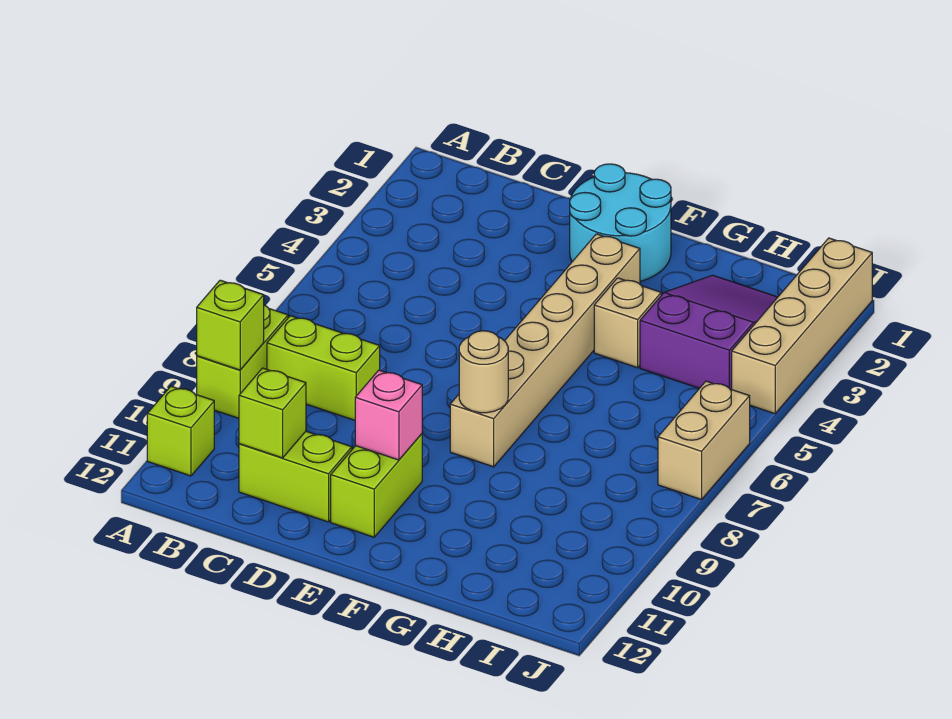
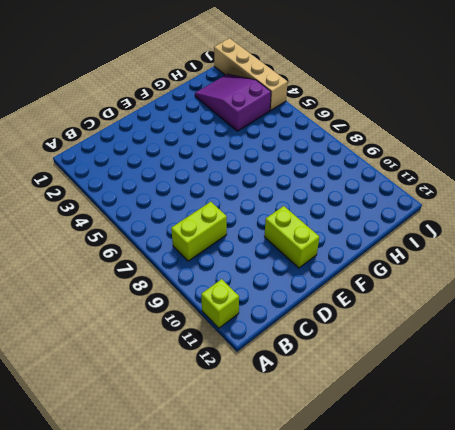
none -> lime 1x2 brick [197,305,288,418]
none -> lime 1x2 brick [239,431,352,522]
none -> cyan 2x2 round brick [570,164,671,281]

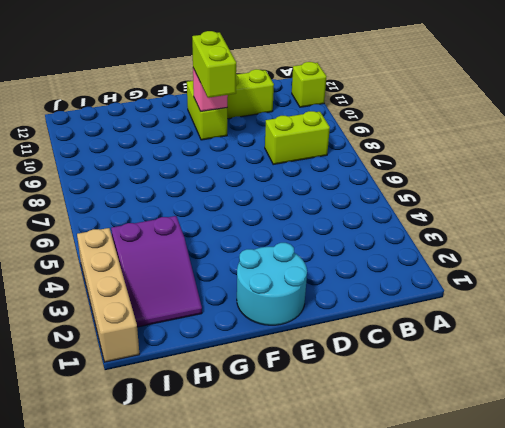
lime 1x2 brick [192,31,236,98] -> lime 1x2 brick moved to [197,305,288,418]
none -> tan 1x6 brick [450,234,640,467]
none -> tan 1x1 brick [594,278,661,368]
none -> tan 1x2 brick [658,381,750,500]

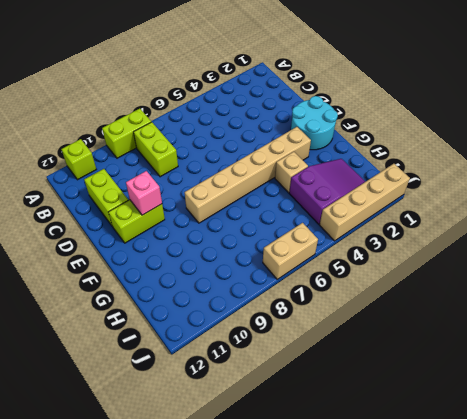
none -> lime 1x1 brick [197,280,264,370]
none -> lime 1x1 brick [239,368,306,458]
none -> tan 1x1 round brick [459,331,508,413]

